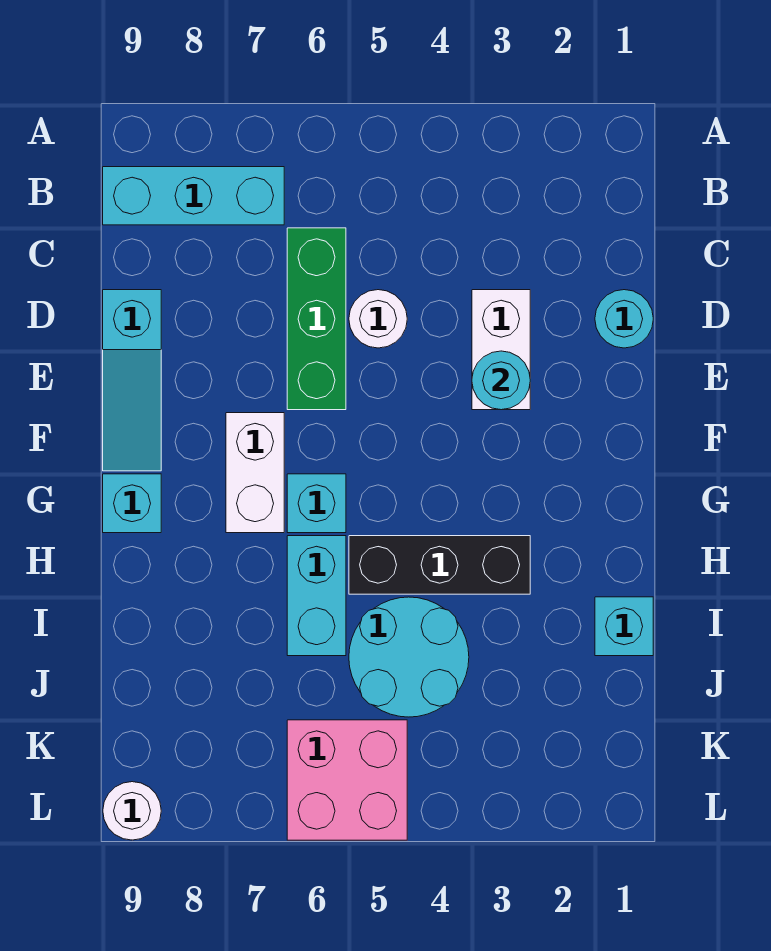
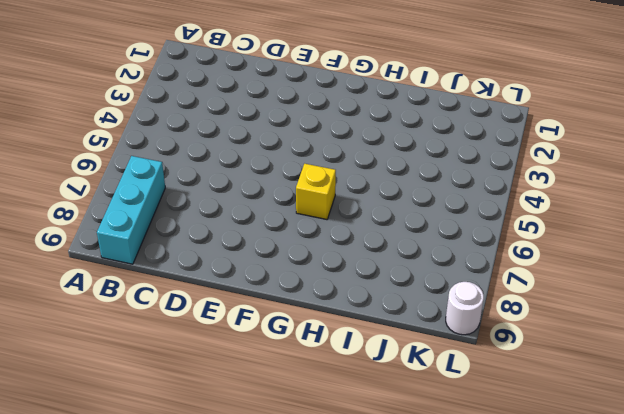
yellow 1x1 brick [296,164,336,220] -> cyan 1x1 brick [287,474,346,533]
none -> green 1x3 brick [287,228,346,410]
none -> cyan 1x1 round brick [595,290,653,348]
none -> white 1x2 brick [472,290,530,410]

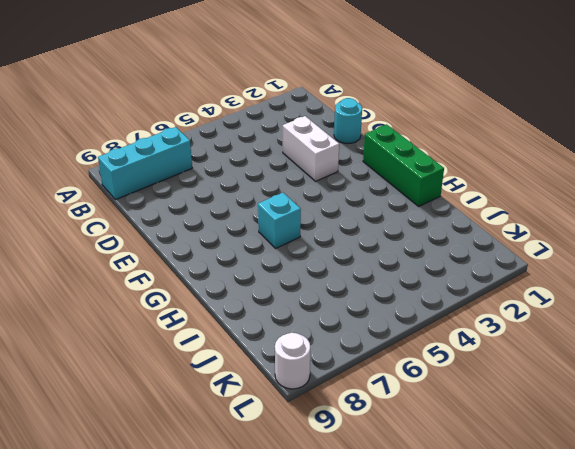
green 1x3 brick [363,124,444,206] -> green 1x3 brick moved to [287,228,346,410]
none -> white 1x1 round brick [349,290,407,348]
none -> cyan 1x3 slope [103,290,161,471]
none -> white 1x2 brick [226,413,284,533]

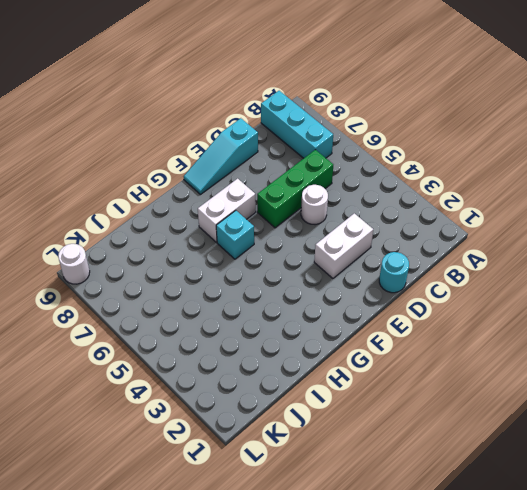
none -> cyan 1x1 brick [103,474,161,533]
none -> black 1x3 brick [349,536,530,594]
none -> cyan 1x2 brick [287,536,346,656]

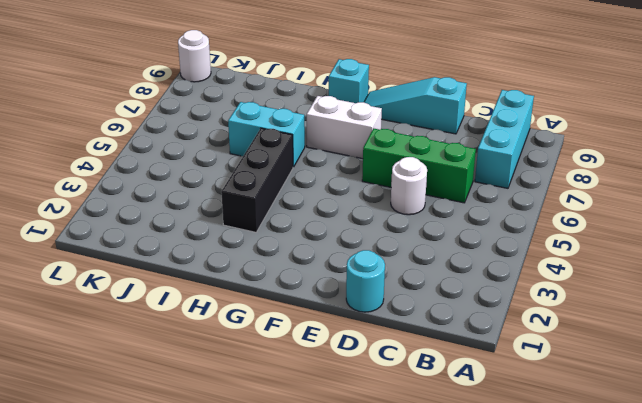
none -> white 1x2 brick [472,290,530,410]
none -> cyan 1x1 brick [287,474,346,533]
none -> cyan 1x1 brick [595,597,653,656]

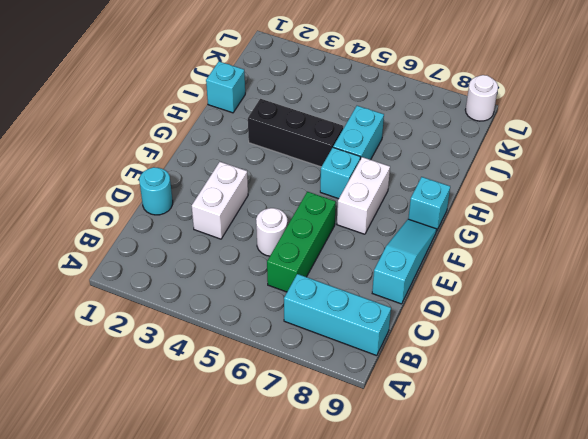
none -> cyan 2x2 round brick [349,597,469,717]
none -> pink 2x2 brick [287,720,407,840]
none -> cyan 1x1 round brick [472,351,530,410]

